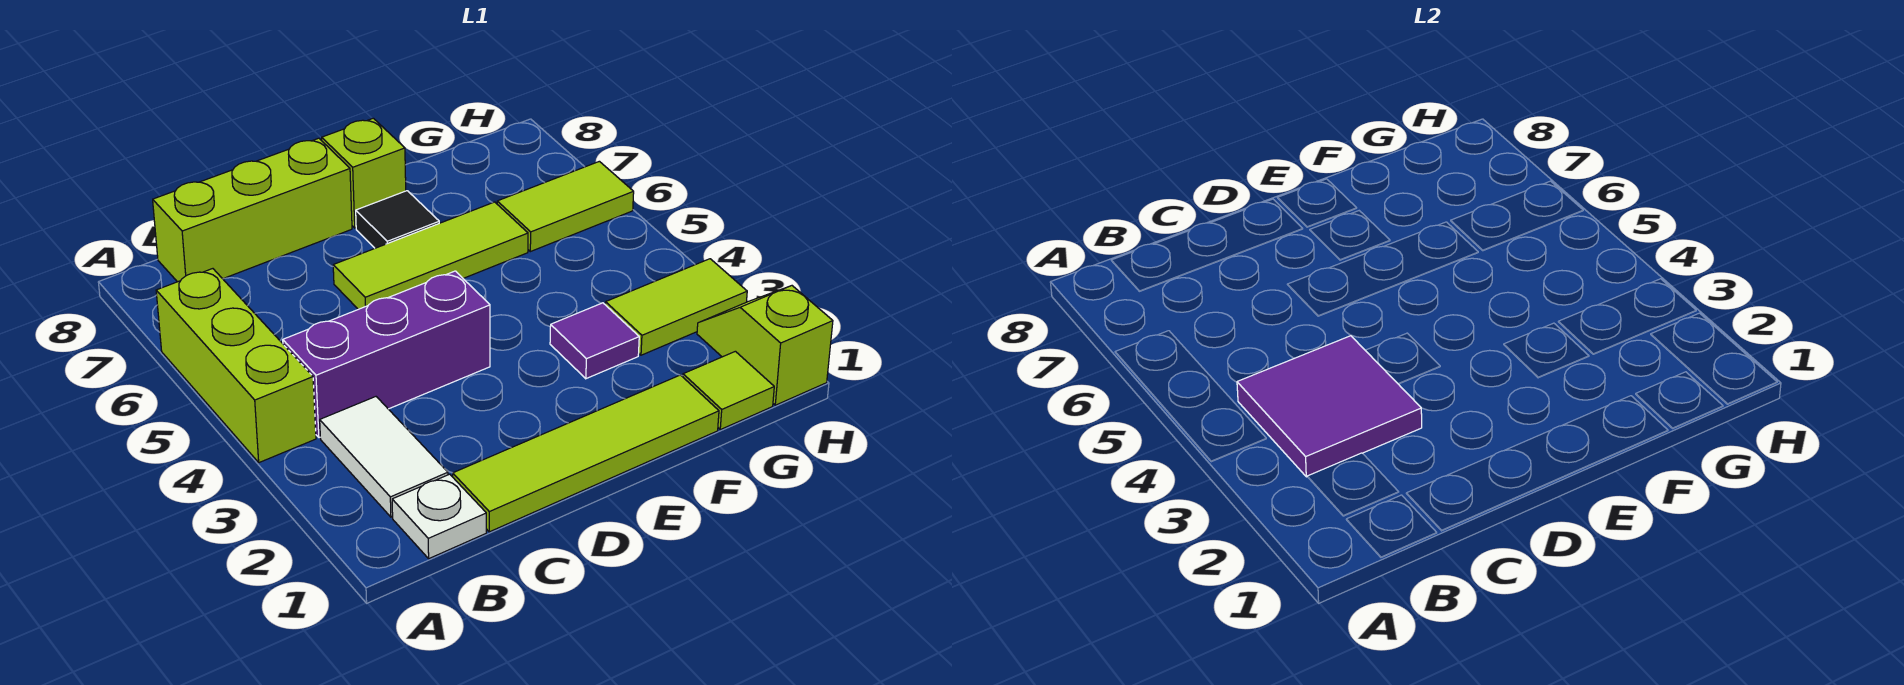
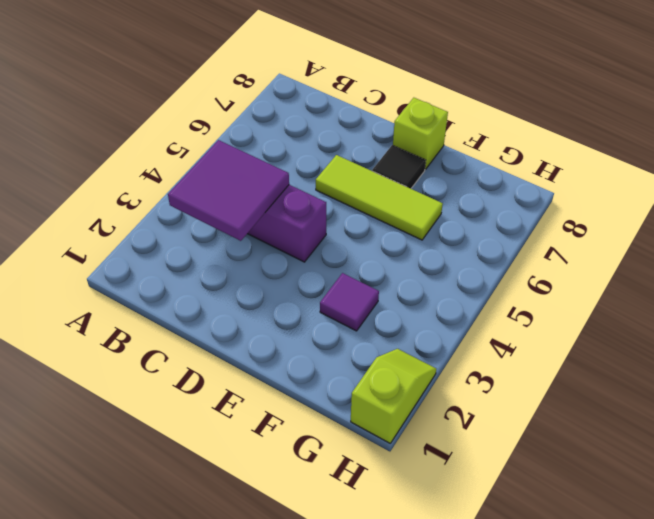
none -> lime 1x3 brick [156,269,316,463]
none -> white 1x1 plate [392,474,486,558]
none -> white 1x2 tile [320,397,448,517]

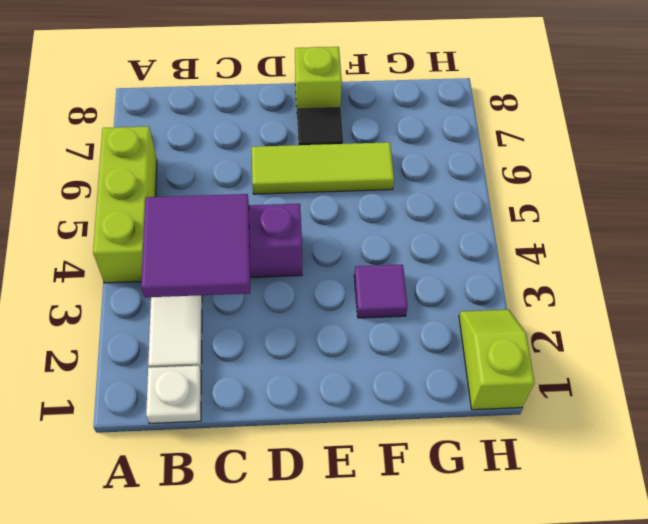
none -> lime 1x3 brick [153,138,352,282]
none -> lime 1x4 tile [453,375,719,532]
none -> lime 1x1 tile [683,351,774,430]

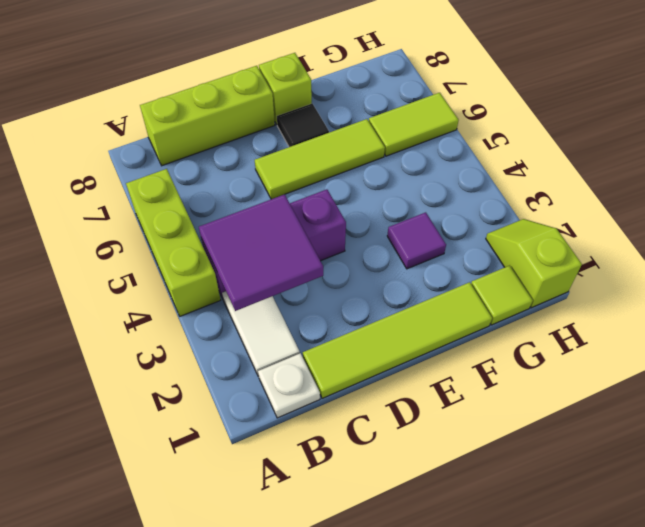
none -> lime 1x2 tile [605,259,747,355]

